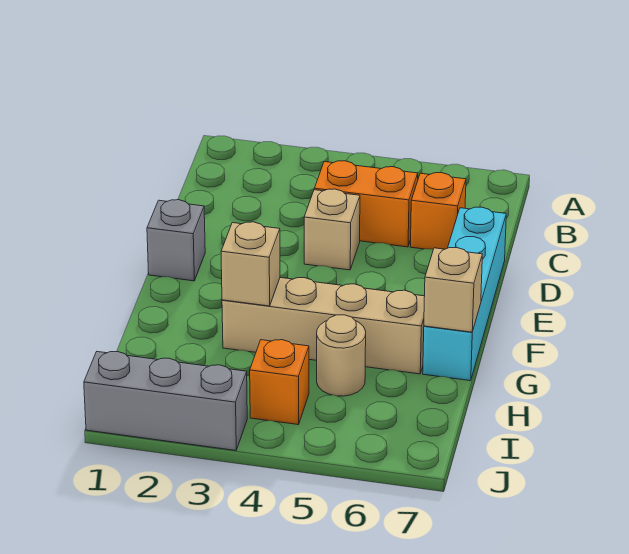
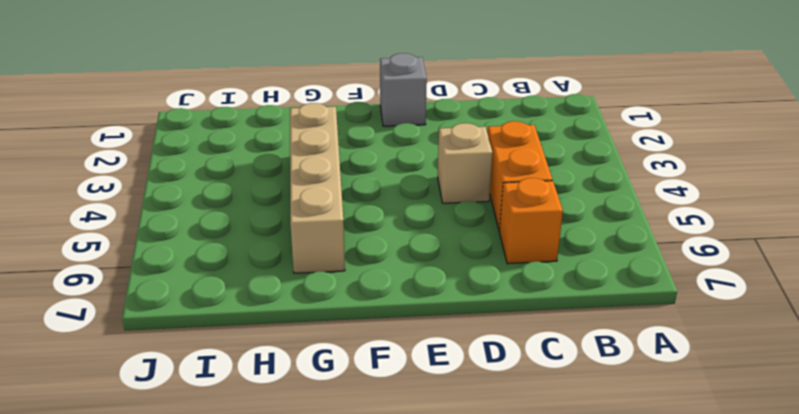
none -> cyan 1x4 brick [423,207,506,381]
none -> tan 1x1 round brick [317,315,366,396]

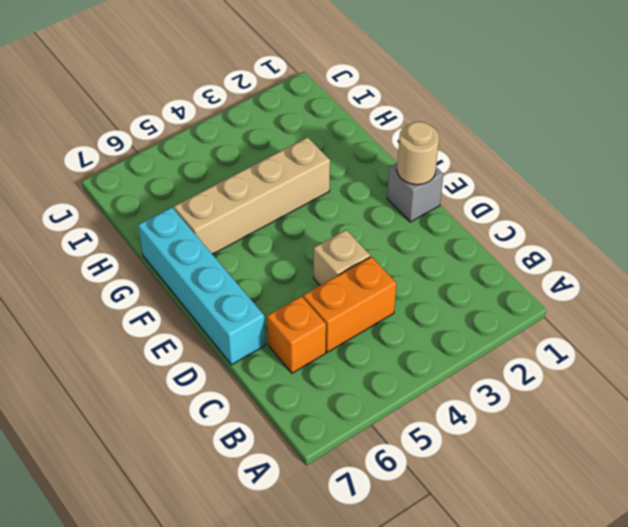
tan 1x1 round brick [397,122,439,185] -> tan 1x1 round brick moved to [317,315,366,396]
none -> orange 1x1 brick [250,340,309,425]
none -> grey 1x3 brick [84,352,247,451]

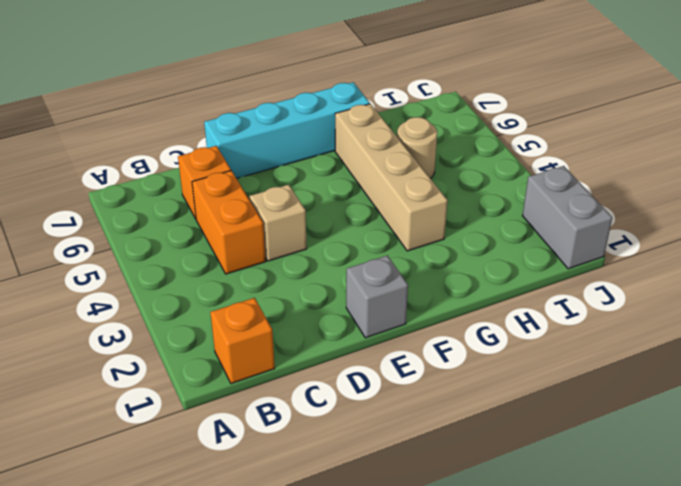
orange 1x1 brick [210,298,275,384] -> orange 1x1 brick moved to [250,340,309,425]
grey 1x2 brick [523,166,612,269] -> grey 1x3 brick [84,352,247,451]
none -> tan 1x1 brick [221,222,280,306]
none -> tan 1x1 brick [424,248,482,332]

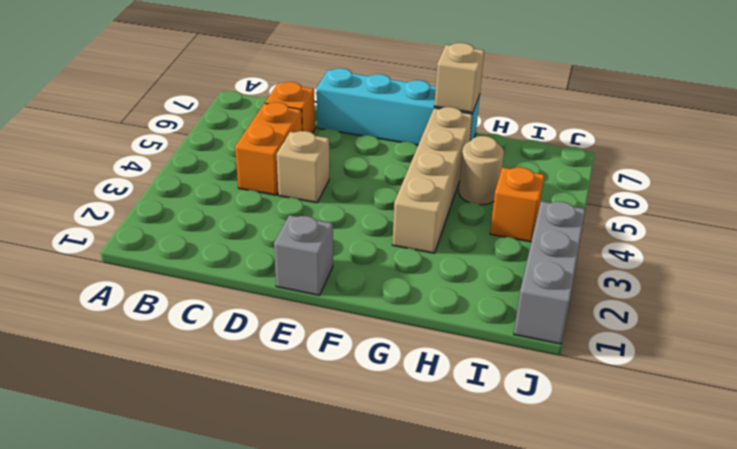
none -> tan 1x1 brick [221,222,280,306]

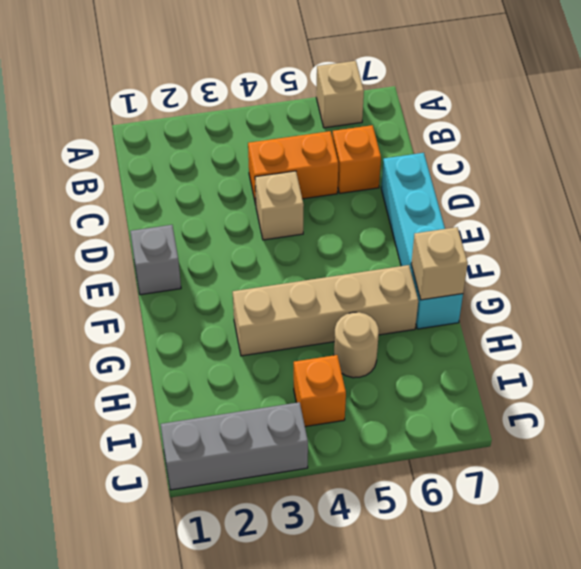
tan 1x1 brick [316,61,364,128] -> tan 1x1 brick moved to [221,222,280,306]

